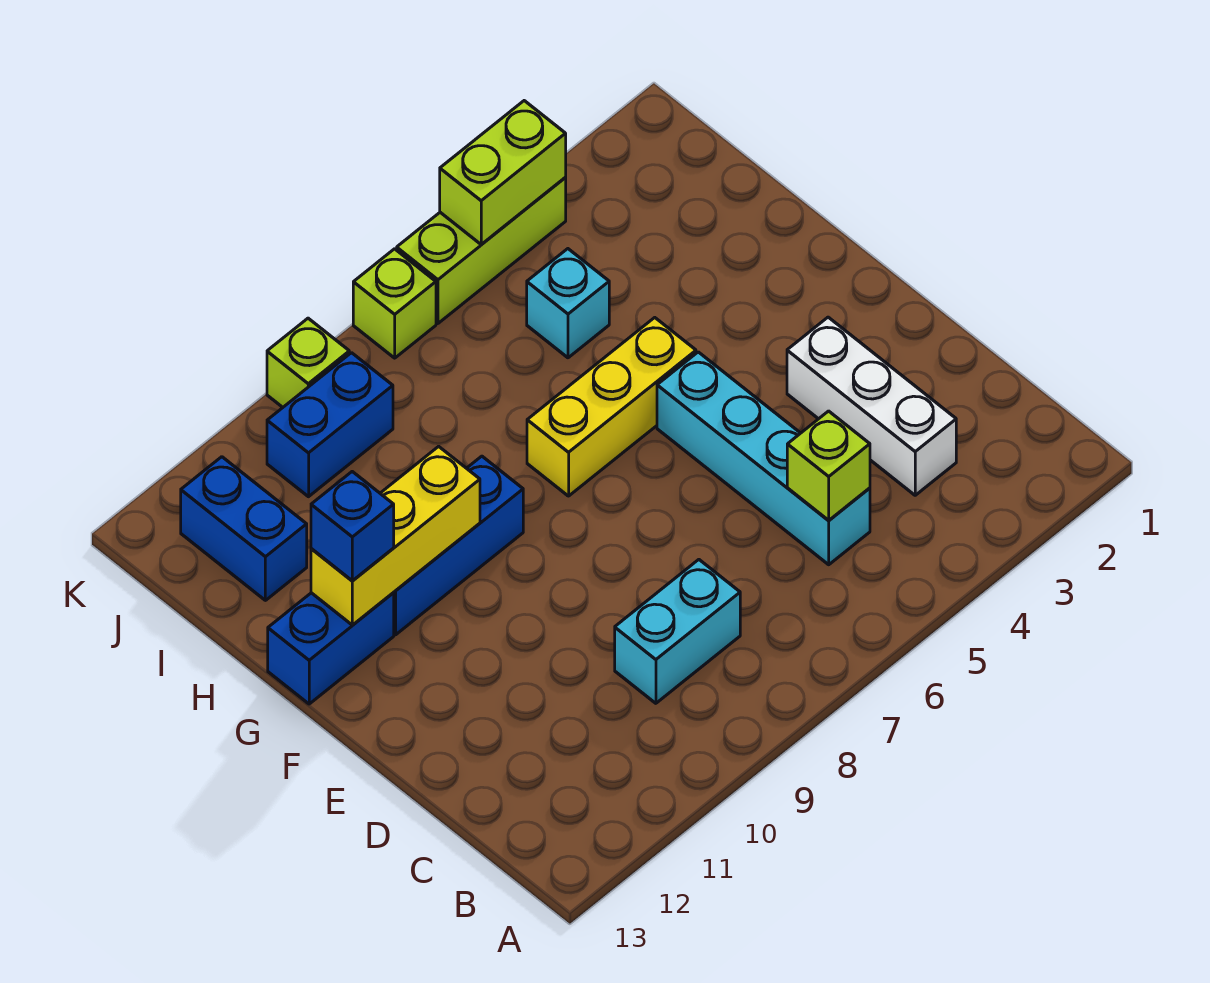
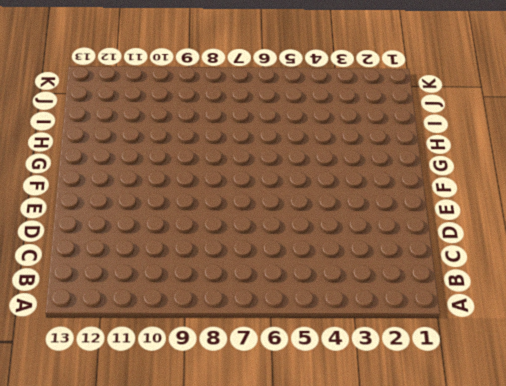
none -> white 1x3 brick [787,317,956,495]
none -> cyan 1x4 brick [657,352,870,565]
none -> cyan 1x2 brick [615,560,740,703]

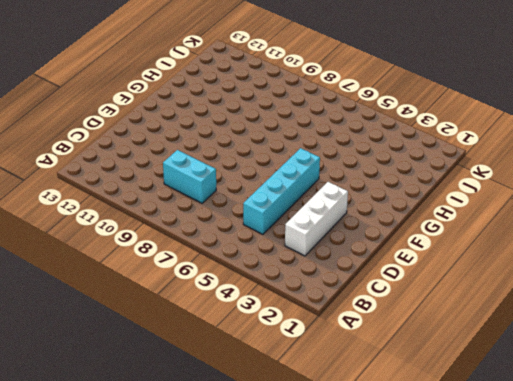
none -> yellow 1x3 brick [527,318,696,496]
none -> blue 1x3 brick [393,456,523,635]
none -> blue 1x2 brick [268,593,394,704]

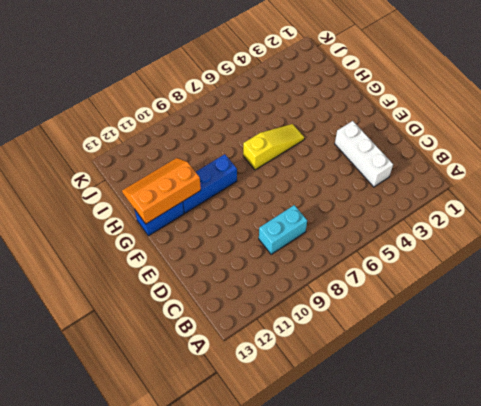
yellow 1x3 slope [243,124,304,170] -> yellow 1x3 brick [527,318,696,496]
orange 2x3 slope [122,158,201,224] -> yellow 1x3 brick [311,446,480,625]
none -> cyan 1x4 brick [657,352,870,565]
none -> cyan 1x1 brick [527,249,609,358]
none -> blue 1x2 brick [181,457,307,600]

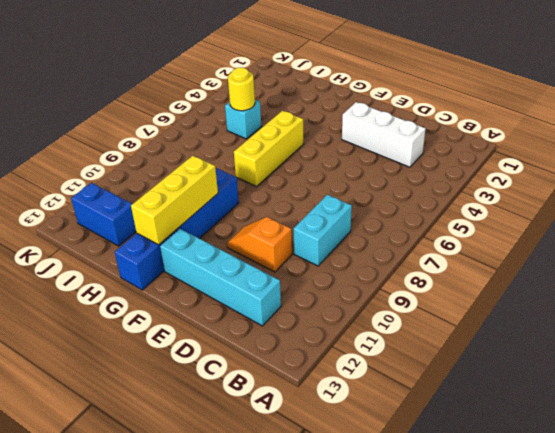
cyan 1x4 brick [160,229,281,326] -> cyan 1x4 brick moved to [657,352,870,565]
orange 1x2 slope [227,217,292,272] -> none
yellow 1x1 round brick [228,68,255,111] -> none
none -> blue 1x2 brick [267,353,393,497]
none -> lime 1x3 brick [397,178,566,323]
none -> lime 1x1 brick [353,249,436,358]

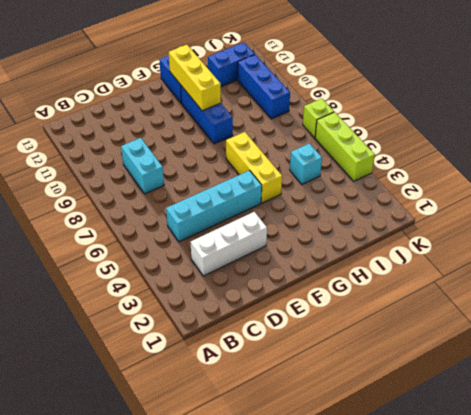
blue 1x3 brick [238,55,290,119] -> blue 1x2 brick [267,353,393,497]
none -> lime 1x1 brick [267,318,349,407]
none -> lime 1x1 brick [787,411,870,520]
none -> lime 1x2 brick [440,101,566,245]

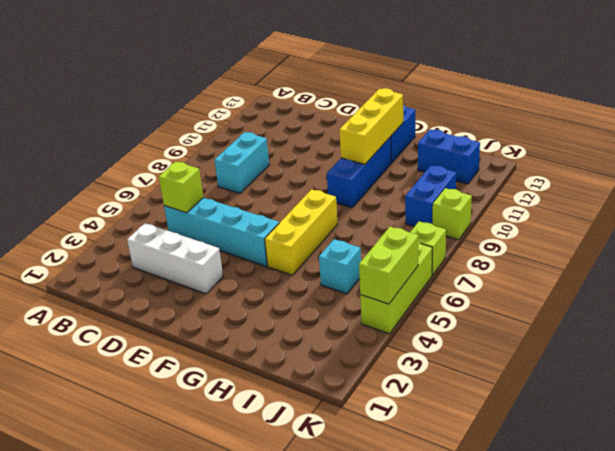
none -> blue 1x1 brick [311,472,394,581]

